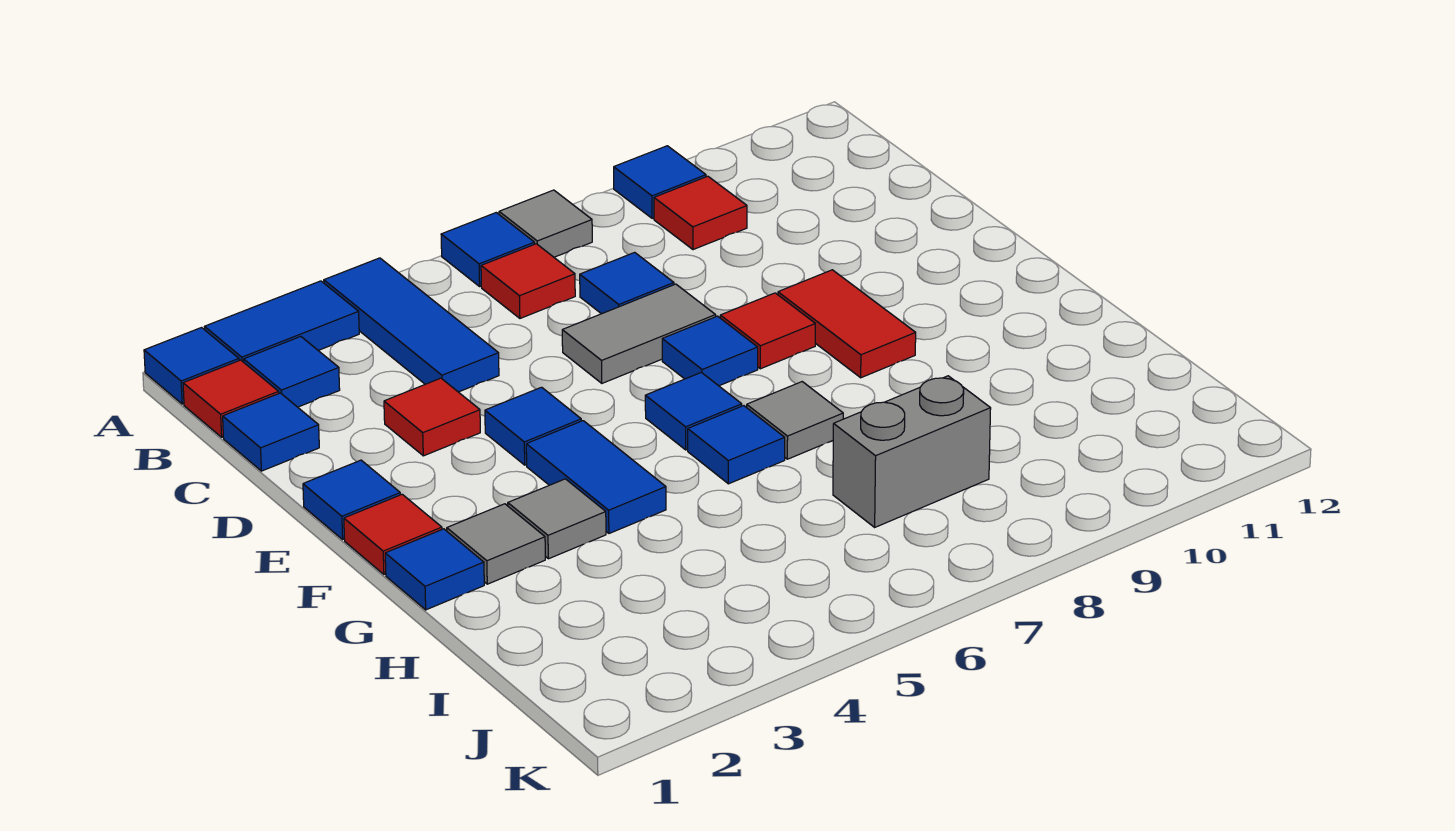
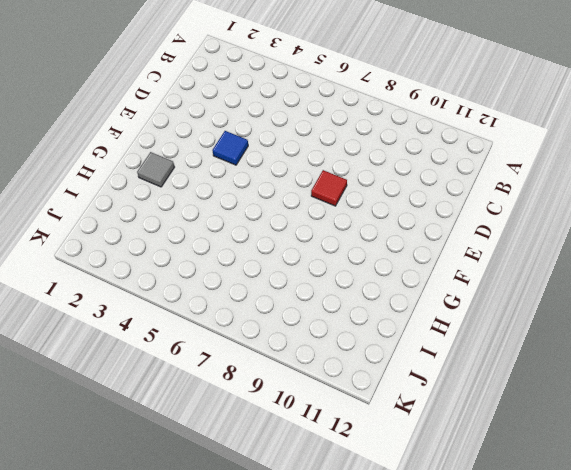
none -> blue 1x1 tile [144,328,239,404]
none -> blue 1x2 tile [205,281,359,362]
none -> blue 1x3 tile [324,258,499,392]

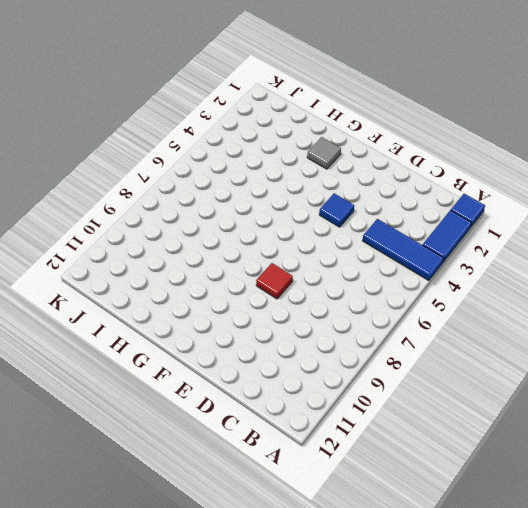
none -> blue 1x1 tile [441,213,534,286]
none -> grey 1x1 tile [499,190,592,257]
none -> blue 1x1 tile [614,146,706,218]

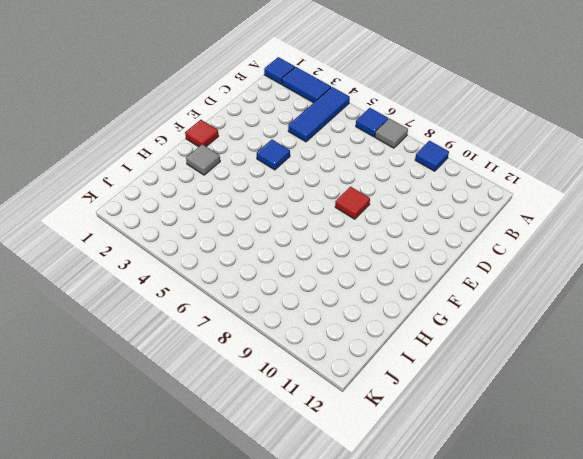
none -> red 1x1 tile [183,360,279,437]
none -> blue 1x1 tile [244,337,340,407]
none -> red 1x1 tile [481,244,575,318]

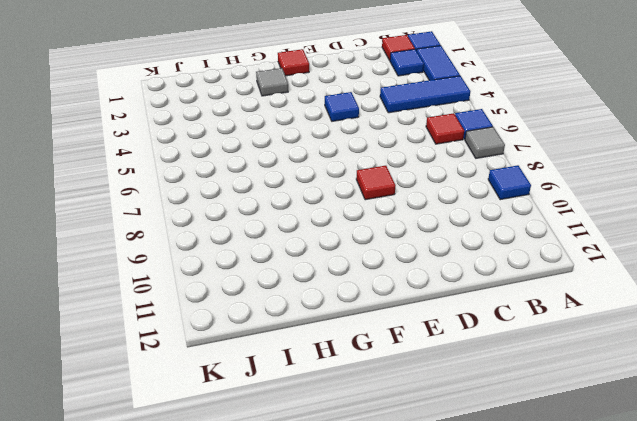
none -> red 1x1 tile [654,176,747,250]
none -> blue 1x1 tile [223,393,319,471]
none -> blue 1x1 tile [580,252,674,314]

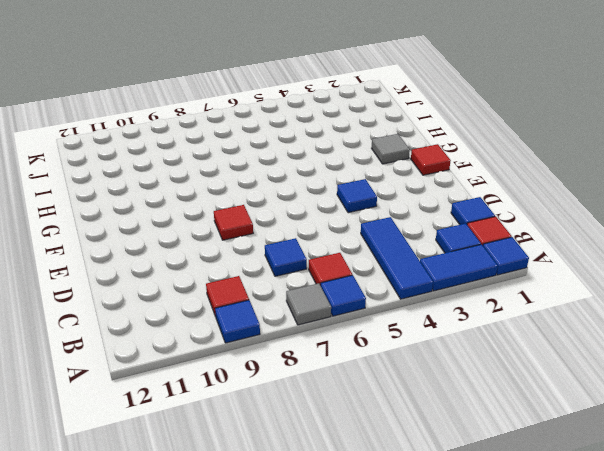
none -> red 1x1 tile [384,378,480,456]
none -> grey 1x2 tile [562,284,716,383]
none -> blue 1x1 tile [303,460,400,539]

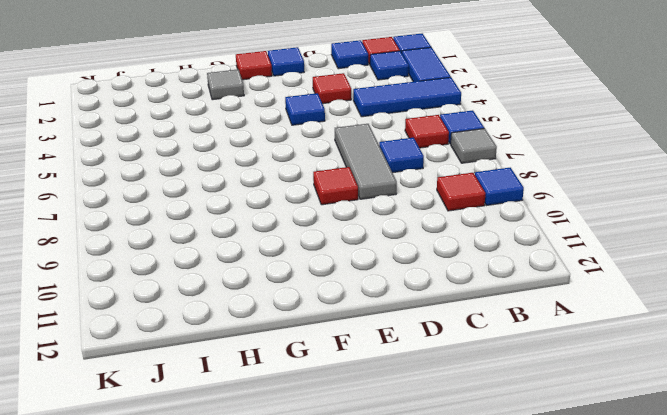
grey 1x3 tile [335,124,397,199] -> grey 1x2 tile [562,284,716,383]
none -> blue 1x1 tile [662,316,758,386]
none -> red 1x2 tile [778,270,916,378]
none -> blue 1x2 tile [526,421,666,533]

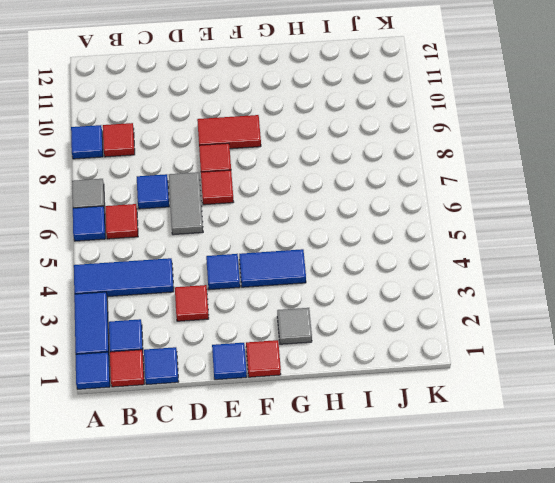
red 1x1 tile [201,170,234,205] -> blue 1x1 tile [662,316,758,386]
none -> blue 1x1 tile [645,372,742,450]
none -> blue 1x1 tile [385,529,484,610]
none -> grey 1x1 tile [508,479,606,559]

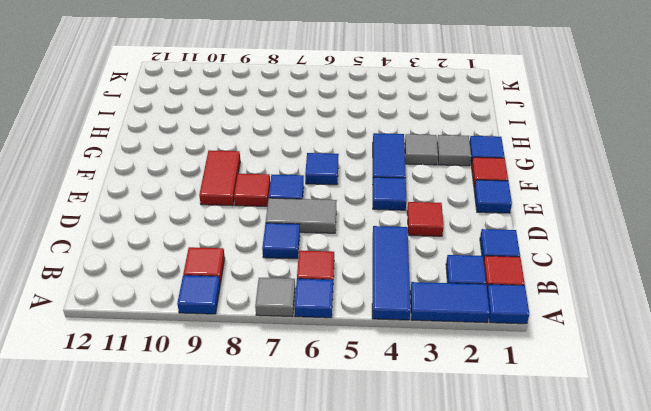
none -> blue 1x1 tile [688,406,785,484]
none -> grey 1x1 tile [747,382,843,459]
none -> grey 1x2 brick [833,376,991,527]

